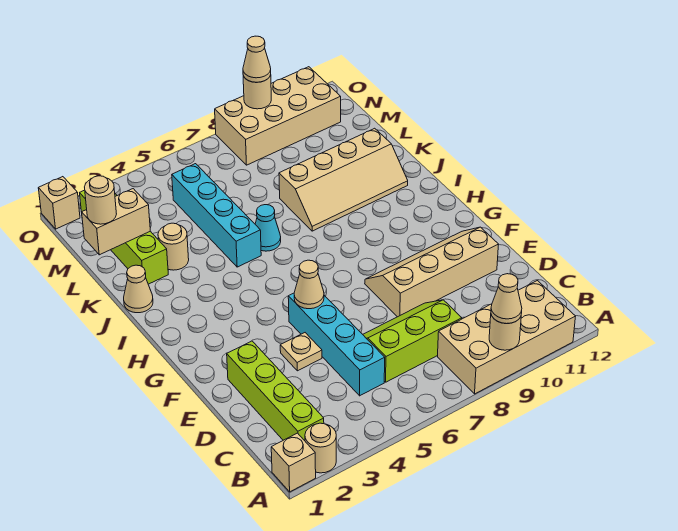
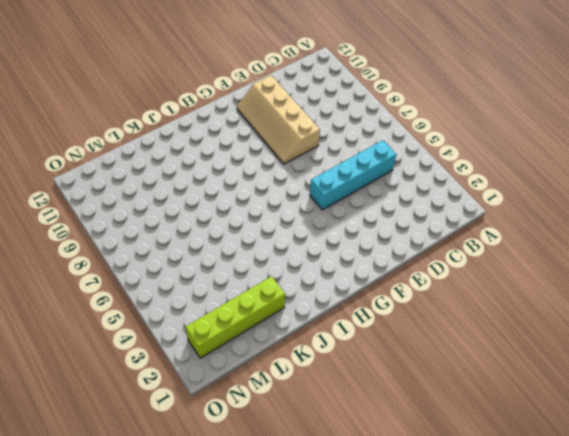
none -> tan 1x1 brick [271,433,316,492]
none -> tan 1x1 round brick [305,423,336,473]
none -> tan 2x4 brick [438,281,576,394]

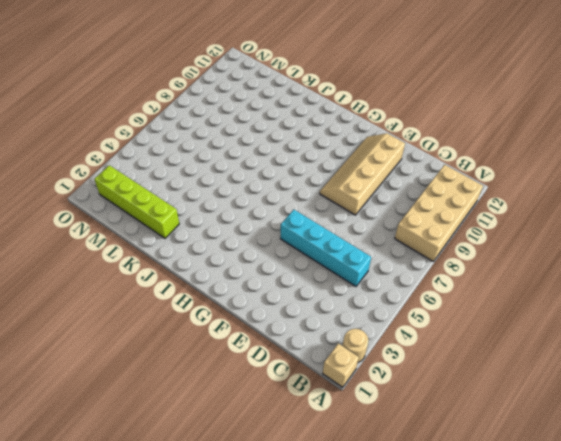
none -> lime 1x4 brick [227,341,324,441]
none -> lime 2x3 slope [363,300,462,382]
none -> tan 1x1 plate [280,333,322,371]

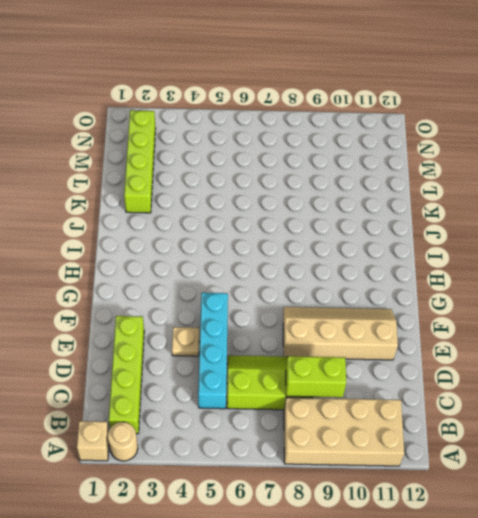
lime 1x2 brick [286,356,346,397] -> none
none -> tan 1x1 cone [124,265,153,313]
none -> cyan 1x4 brick [172,164,261,267]
none -> cyan 1x1 cone [255,205,281,251]

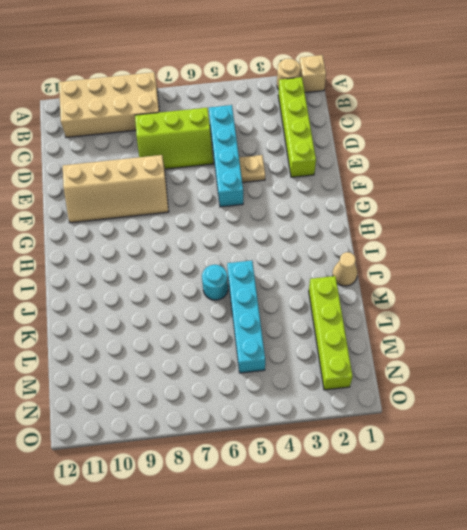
cyan 1x1 round brick [202,265,228,300] -> cyan 1x1 cone [255,205,281,251]
none -> tan 2x4 slope [279,128,408,231]
none -> tan 1x1 round brick [158,223,189,270]
none -> tan 2x4 brick [215,67,341,165]

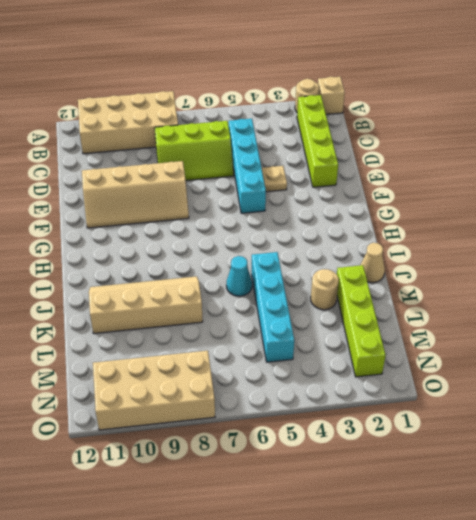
none -> tan 1x1 brick [38,177,80,229]
none -> tan 1x1 round brick [489,315,521,350]
none -> tan 1x1 cone [294,260,324,309]

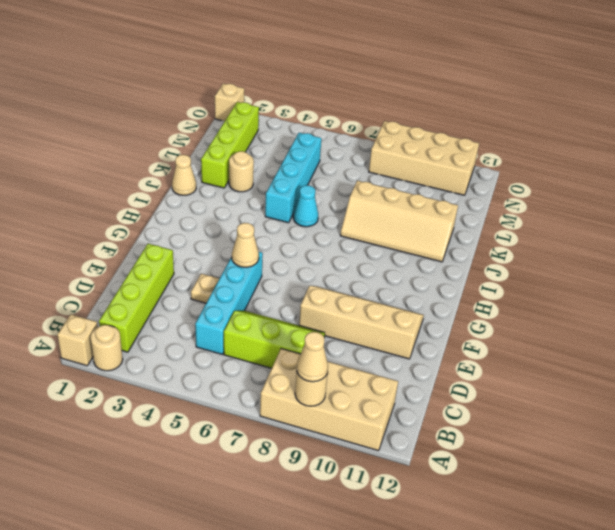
none -> tan 1x2 brick [82,189,150,255]
none -> tan 1x1 round brick [243,75,271,109]
none -> tan 1x1 round brick [85,176,116,224]

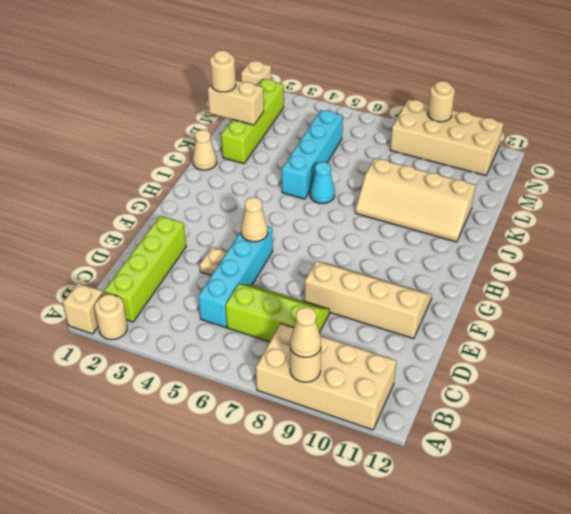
none -> tan 1x1 round brick [158,223,189,270]
none -> tan 1x1 cone [243,36,271,82]

